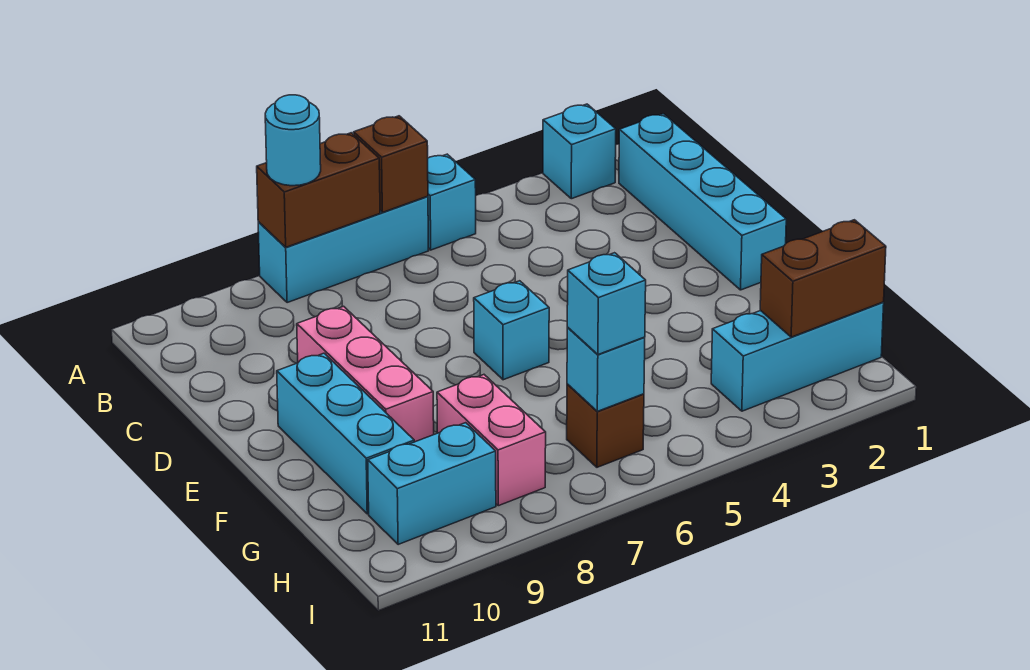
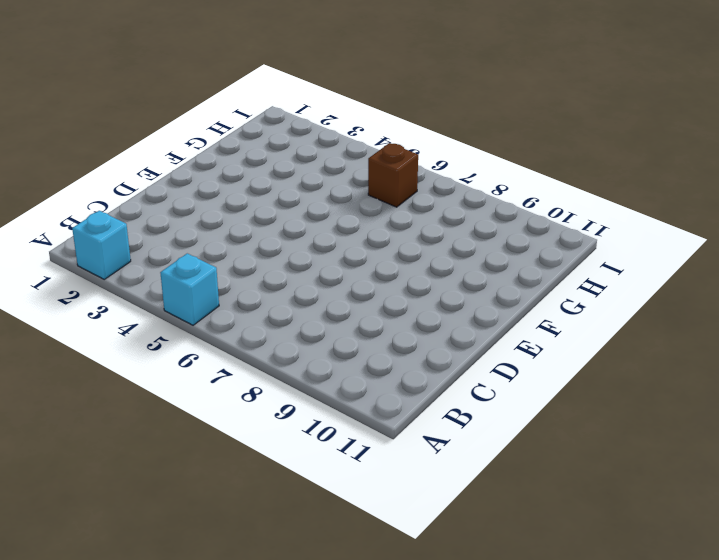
none -> cyan 1x3 brick [258,196,428,303]
none -> cyan 1x4 brick [619,114,786,290]
none -> pink 1x3 brick [297,306,434,442]

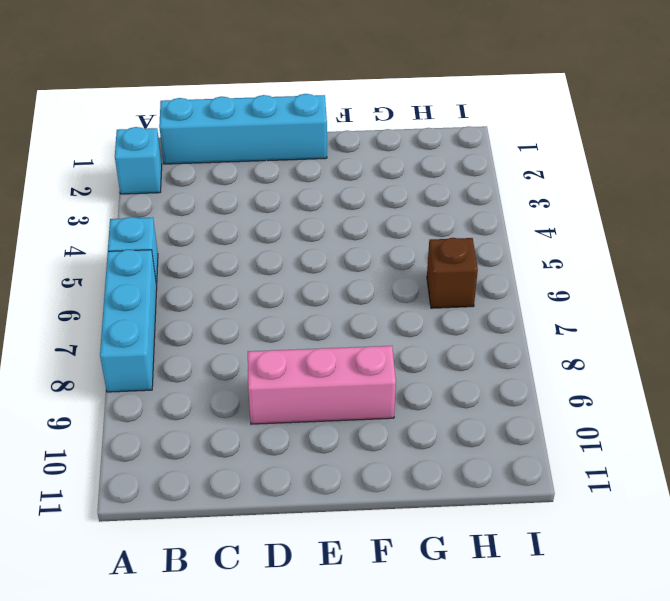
none -> cyan 1x1 brick [474,281,549,380]
none -> cyan 1x3 brick [277,353,414,514]
none -> pink 1x2 brick [437,375,546,506]

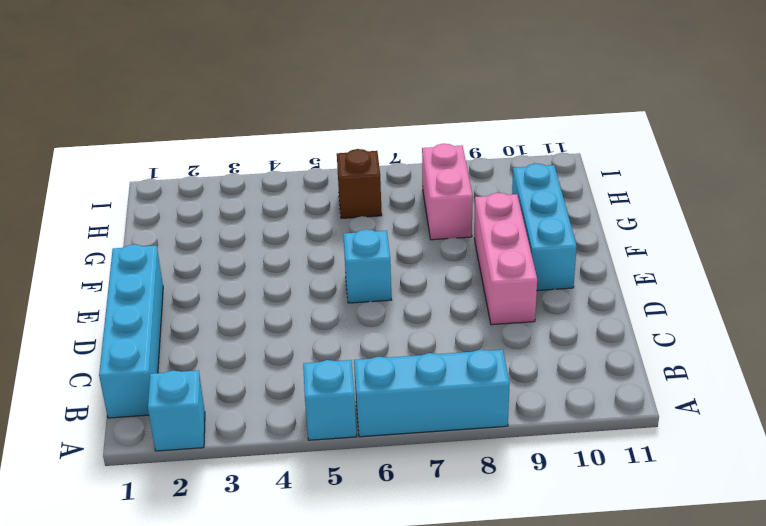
none -> cyan 1x3 brick [711,302,884,411]
none -> cyan 1x2 brick [368,423,496,545]
none -> brown 1x1 brick [354,116,428,212]

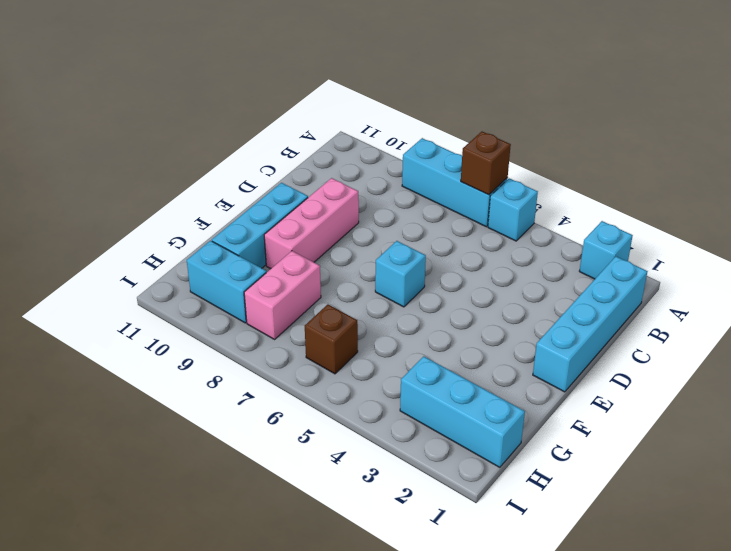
none -> brown 1x2 brick [257,133,380,247]
none -> brown 1x2 brick [760,220,886,337]
none -> cyan 1x1 brick [567,328,645,411]

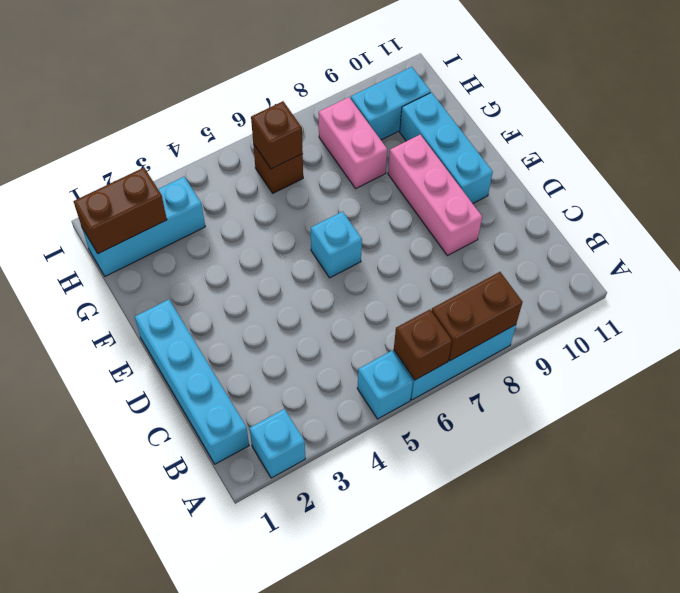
brown 1x1 brick [251,101,303,169] -> cyan 1x1 brick [567,328,645,411]
none -> cyan 1x1 round brick [265,95,321,186]
none -> cyan 1x1 brick [567,253,646,355]

